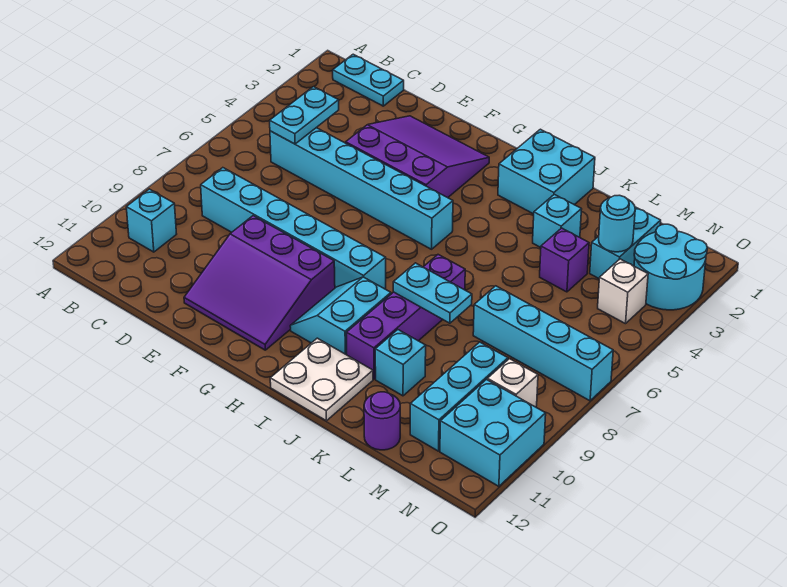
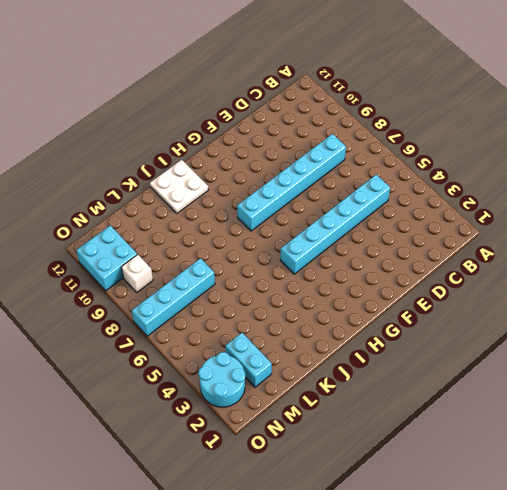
none -> cyan 1x2 plate [333,54,404,106]
none -> cyan 1x1 brick [126,189,176,252]
none -> purple 3x3 slope [346,116,489,198]

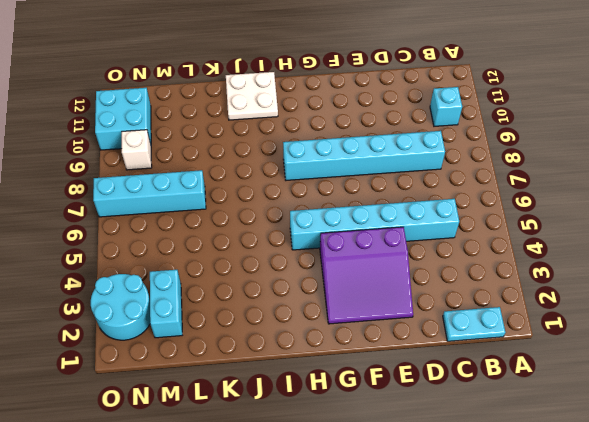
none -> purple 3x3 slope [184,216,335,350]
none -> cyan 2x2 slope [290,277,391,355]
none -> cyan 2x2 brick [498,129,595,214]

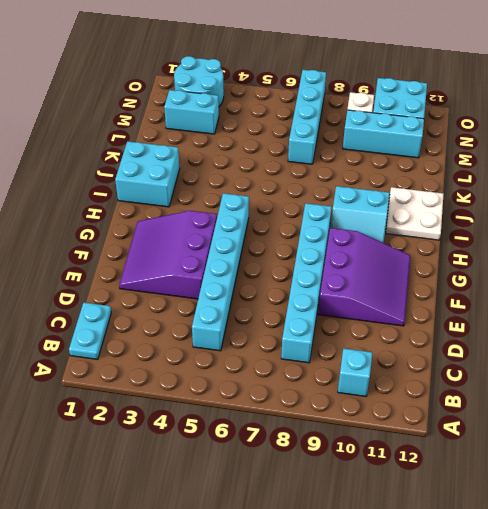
none -> purple 1x4 brick [346,255,465,379]
none -> cyan 1x1 brick [533,194,582,247]
none -> cyan 1x1 brick [375,330,426,396]

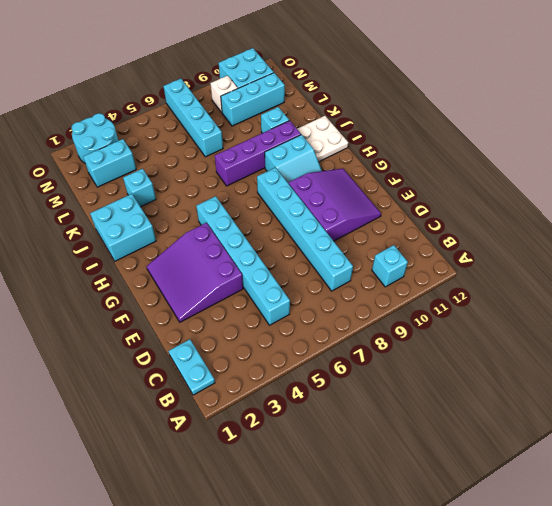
none -> purple 1x1 brick [540,228,589,292]
none -> purple 1x1 round brick [364,392,400,450]
none -> white 1x1 brick [598,259,648,324]

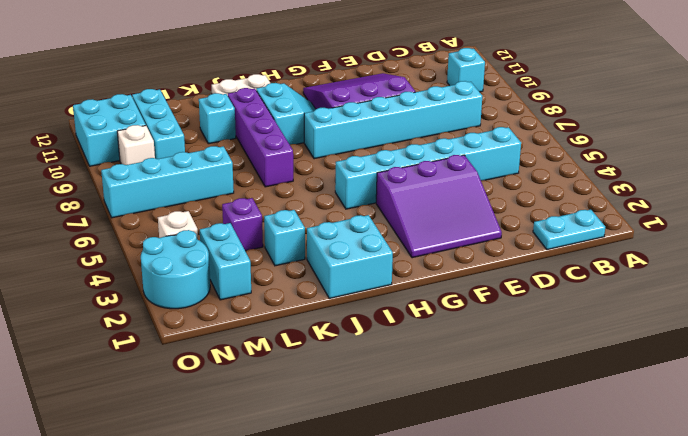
none -> purple 1x1 round brick [364,392,400,450]
none -> cyan 1x2 plate [270,87,339,144]
none -> cyan 1x2 plate [393,263,472,323]

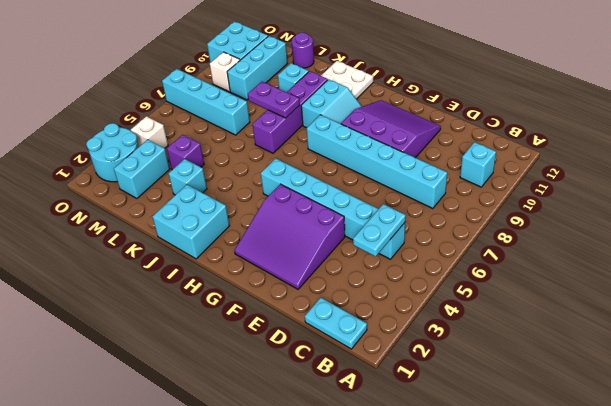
purple 1x2 plate [248,82,300,118] -> cyan 1x2 plate [393,263,472,323]
none -> cyan 1x1 round brick [599,195,635,252]

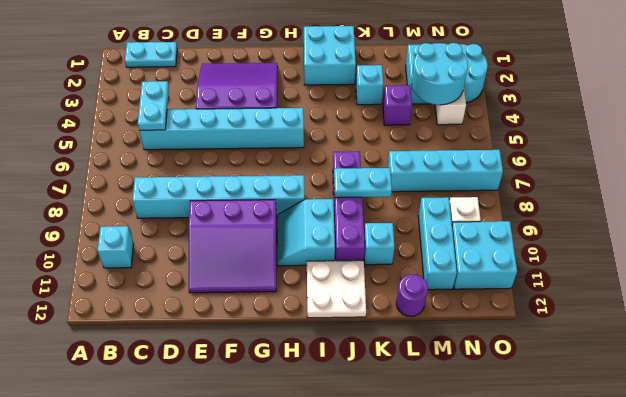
cyan 2x2 round brick [411,43,468,105] -> cyan 1x1 round brick [599,195,635,252]

